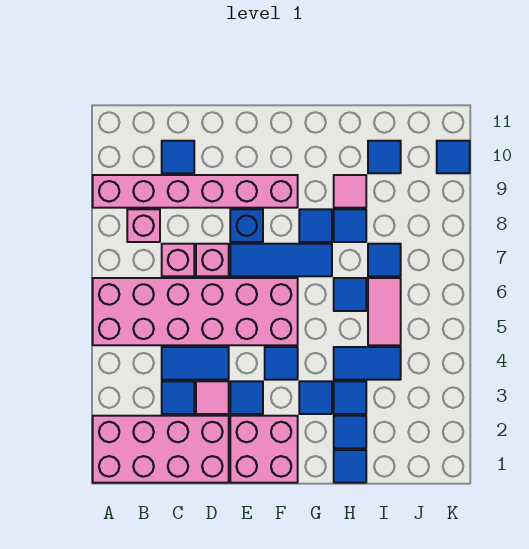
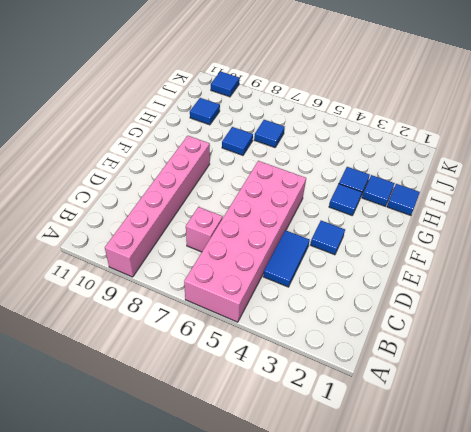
none -> pink 2x4 brick [93,416,229,483]
none -> pink 1x1 brick [127,209,160,242]
none -> blue 1x1 tile [162,381,194,414]

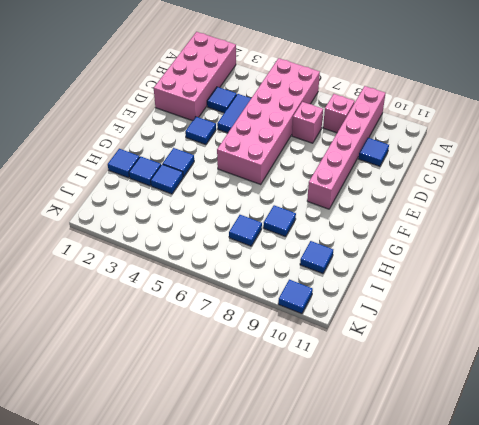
none -> pink 1x1 tile [196,381,229,414]
none -> pink 1x1 brick [196,244,229,276]
none -> pink 2x2 brick [230,416,298,483]

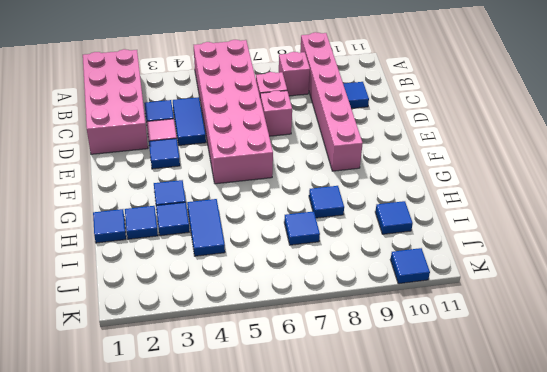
none -> pink 2x2 brick [230,416,298,483]
none -> blue 1x3 tile [230,244,332,276]
none -> blue 1x1 brick [230,209,263,242]

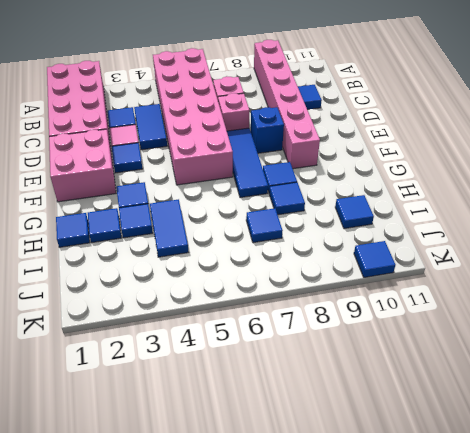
none -> pink 1x1 brick [127,209,160,242]
none -> blue 1x1 tile [265,347,298,380]
none -> blue 1x1 tile [334,278,366,311]

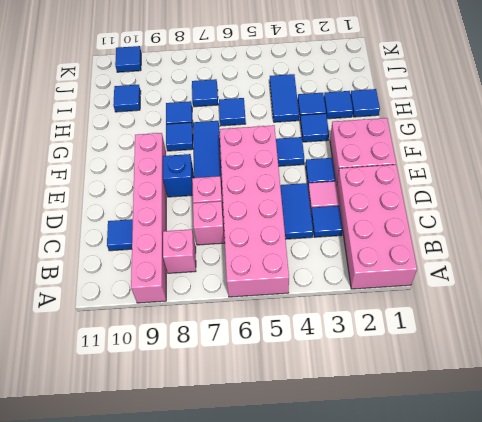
none -> pink 1x1 tile [334,175,366,208]
none -> pink 1x2 tile [368,278,401,345]

